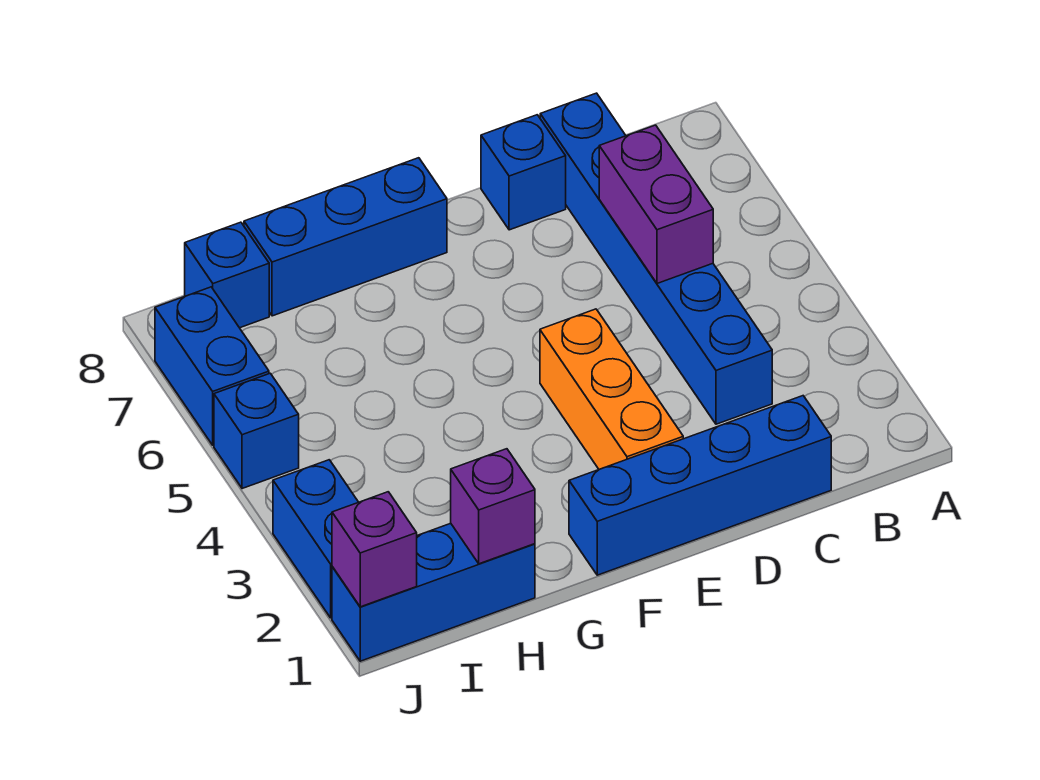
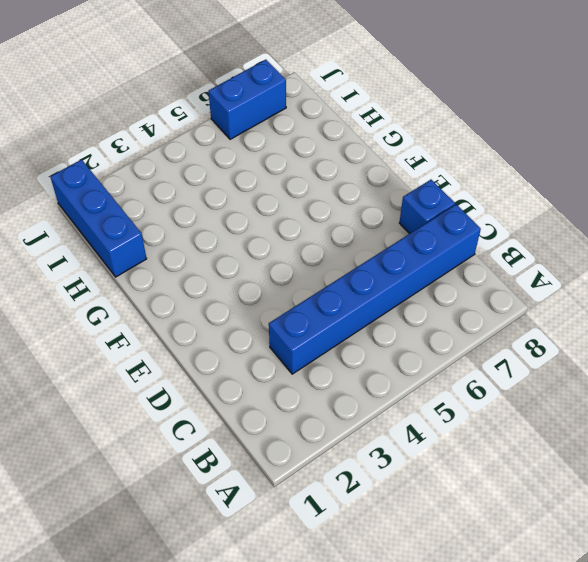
none -> blue 1x4 brick [569,396,831,575]
none -> orange 1x3 brick [540,309,683,469]
none -> blue 1x3 brick [244,158,447,316]

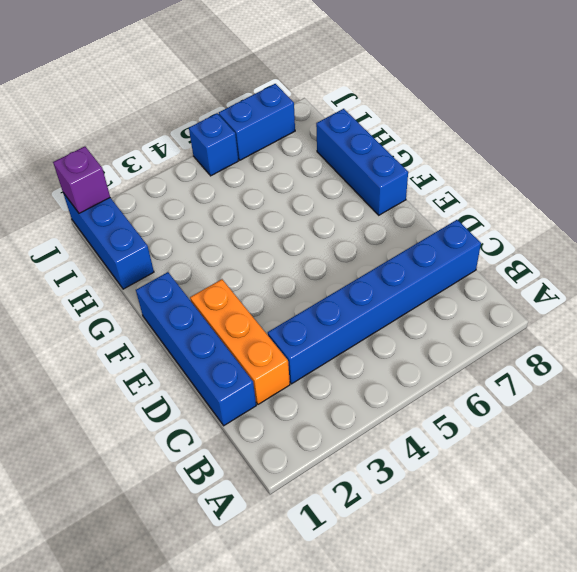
orange 1x3 brick [190,279,290,404] -> orange 1x3 brick turned to [540,309,683,469]
none -> blue 1x1 brick [481,115,566,230]
none -> blue 1x1 brick [185,222,269,328]
none -> blue 1x2 brick [273,460,358,618]

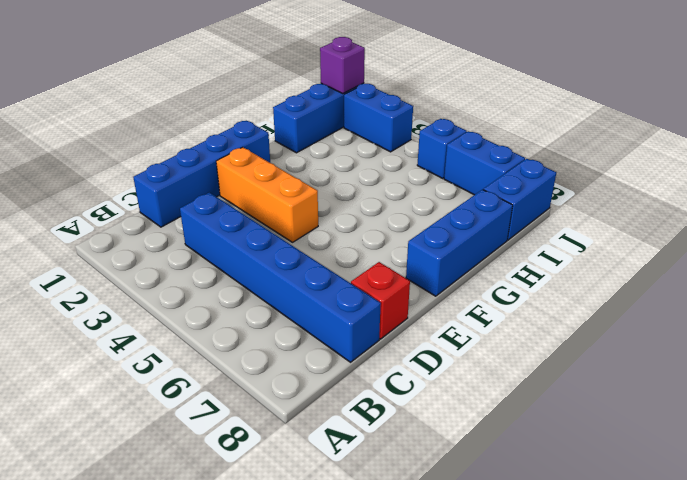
red 1x1 brick [351,262,410,339] -> blue 1x1 brick [481,115,566,230]
blue 1x2 brick [483,159,556,240] -> blue 1x1 brick [185,222,269,328]
none -> purple 1x2 brick [599,125,713,283]
none -> purple 1x1 brick [451,449,535,564]

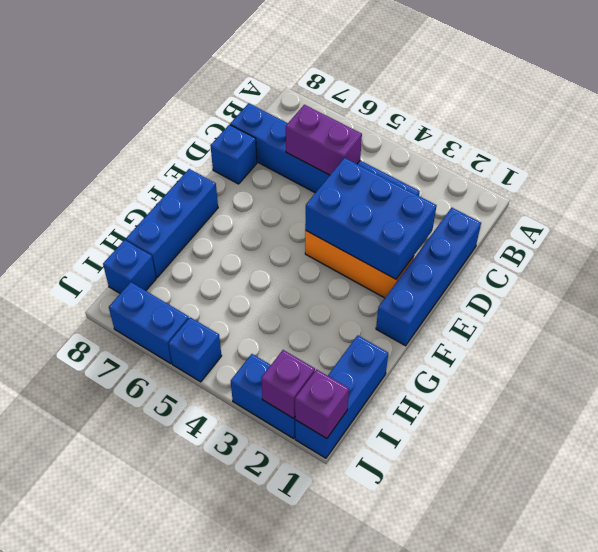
blue 2x3 brick [305,158,437,279] -> none
purple 1x1 brick [261,350,315,418] -> purple 1x1 brick moved to [451,449,535,564]

